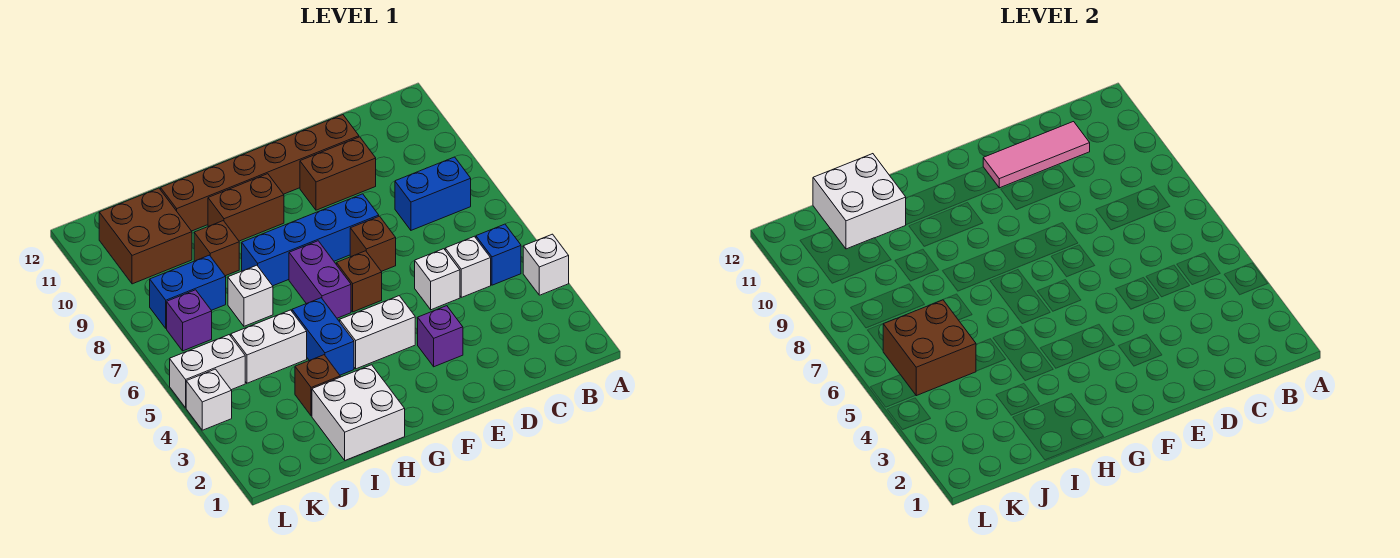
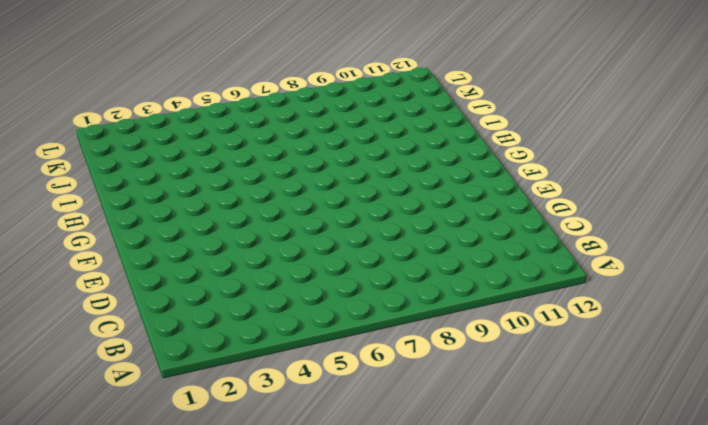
none -> white 1x1 brick [523,234,569,295]
none -> blue 1x1 brick [476,224,521,285]
none -> blue 1x2 brick [395,157,471,230]

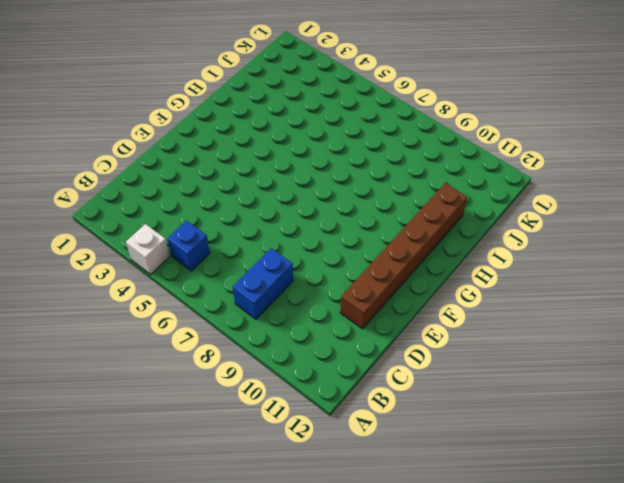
none -> white 1x1 brick [445,236,491,297]
none -> white 1x1 brick [415,249,460,310]
none -> brown 1x2 brick [300,137,376,210]

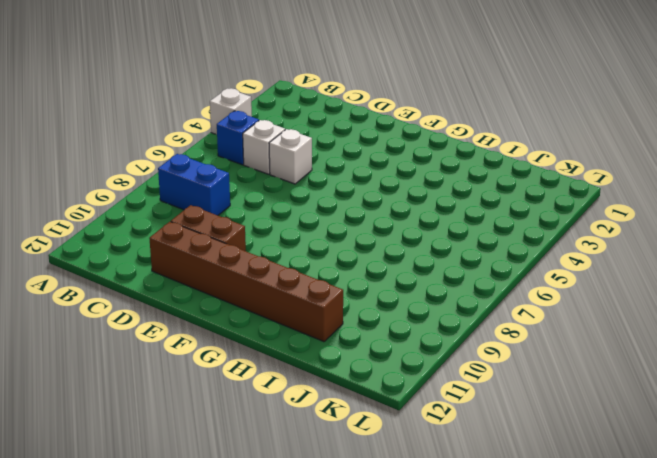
none -> purple 1x1 brick [418,306,463,367]
none -> brown 1x1 brick [350,216,396,271]
none -> blue 1x4 brick [242,194,379,286]

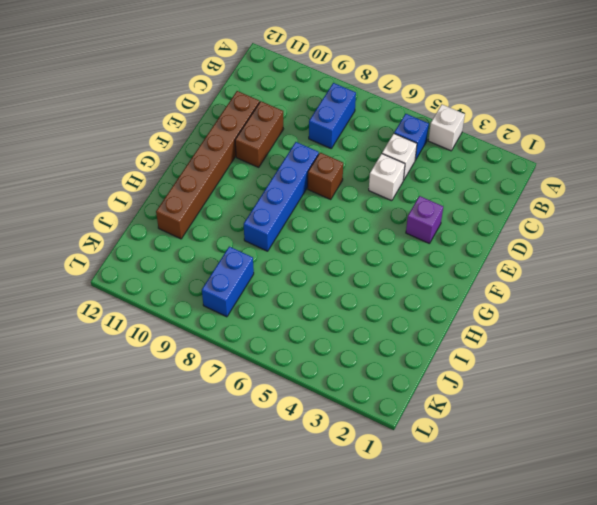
none -> white 1x2 brick [340,296,415,369]
none -> brown 1x1 brick [337,251,382,312]
none -> purple 1x2 brick [289,241,351,318]

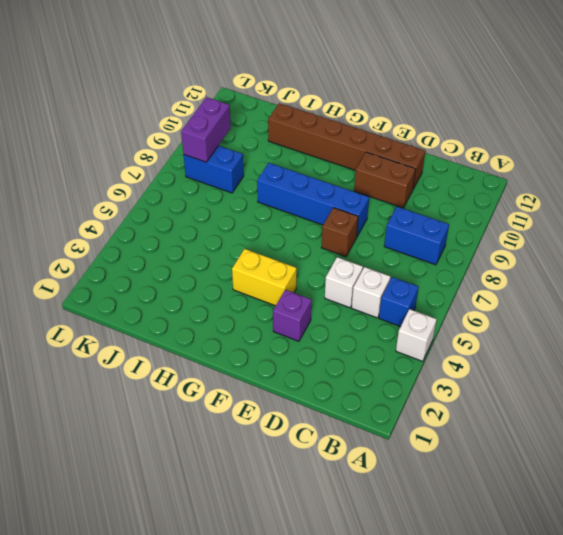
yellow 1x2 brick [232,249,297,306] -> white 1x2 brick [340,296,415,369]
purple 1x2 brick [181,97,231,162] -> purple 1x2 brick moved to [289,241,351,318]
none -> brown 1x1 brick [337,251,382,312]
none -> brown 1x2 brick [208,174,284,241]
none -> white 2x2 brick [312,365,405,460]

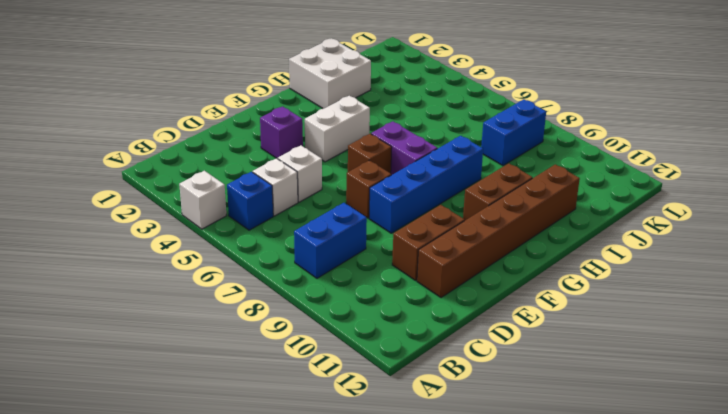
none -> blue 1x2 brick [292,298,354,375]
none -> brown 1x1 brick [295,355,340,416]
none -> white 1x2 brick [231,310,307,383]

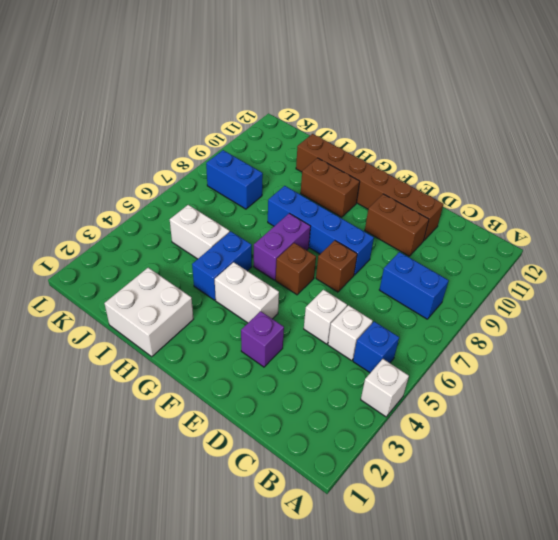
none -> brown 1x1 brick [295,355,340,416]
none -> white 1x1 brick [228,265,273,326]
none -> brown 1x1 brick [194,221,239,276]

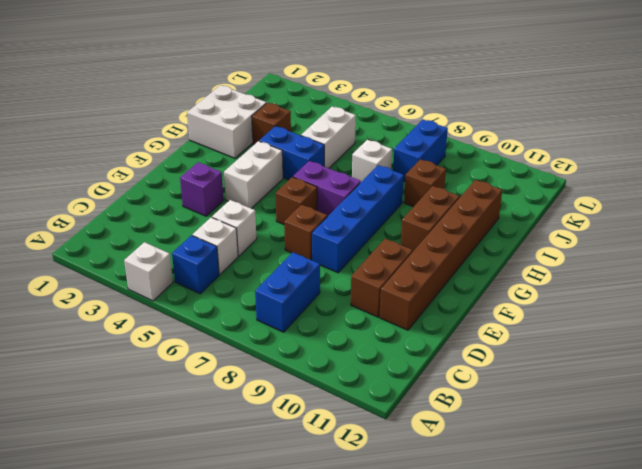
none -> brown 2x2 brick [99,188,192,284]
none -> white 1x2 brick [170,335,245,408]
none -> purple 1x1 brick [167,290,212,351]

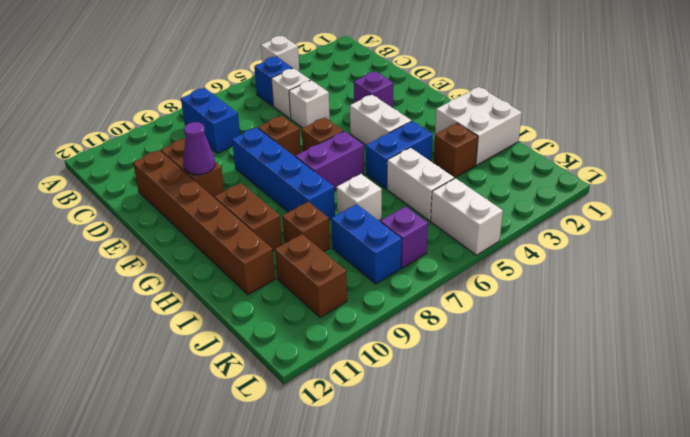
purple 1x1 cone [183,122,215,175] -> none
brown 1x2 brick [275,234,347,318] -> brown 2x2 brick [99,188,192,284]
none -> white 1x1 brick [186,369,232,430]
none -> pink 1x3 tile [983,122,1090,188]
none -> white 2x2 brick [813,154,906,249]

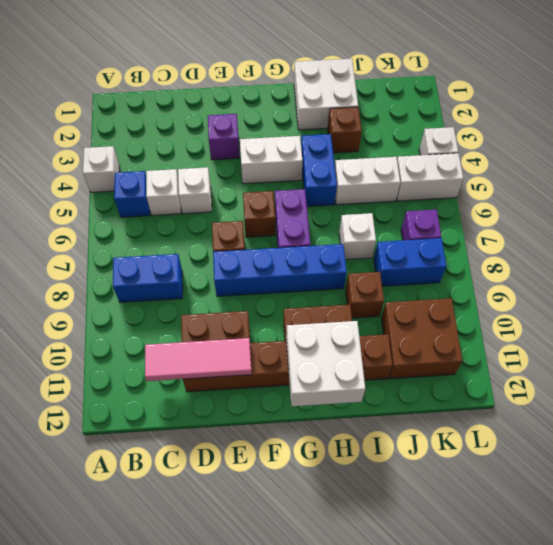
white 2x2 brick [286,321,365,406] -> white 2x2 brick moved to [813,154,906,249]
none -> brown 2x2 brick [883,300,976,396]

